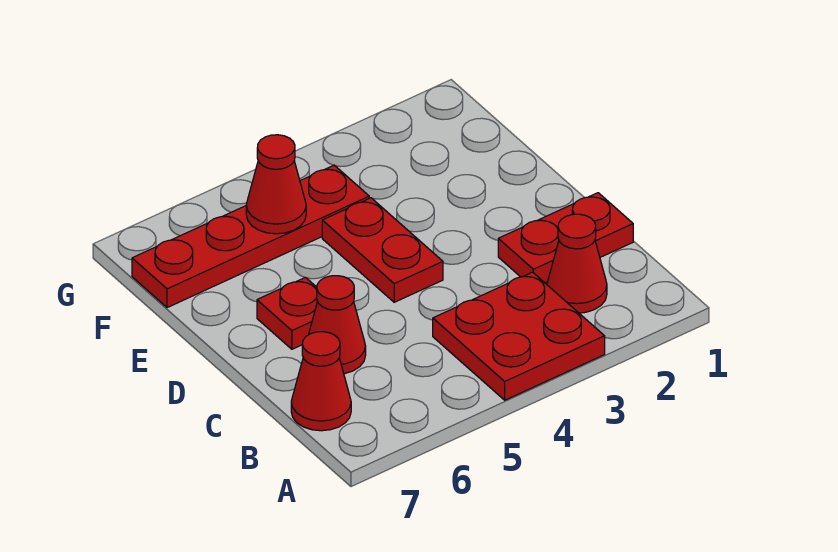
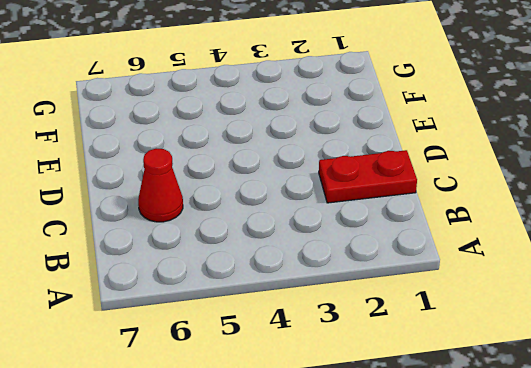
none -> red 2x2 plate [433,272,605,400]
none -> red 1x1 cone [547,214,607,313]

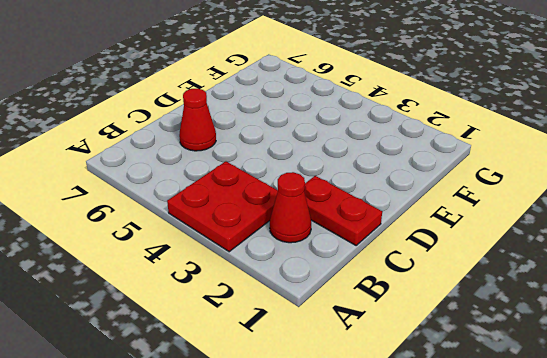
none -> red 1x1 cone [291,332,351,431]
none -> red 1x2 plate [322,198,443,302]

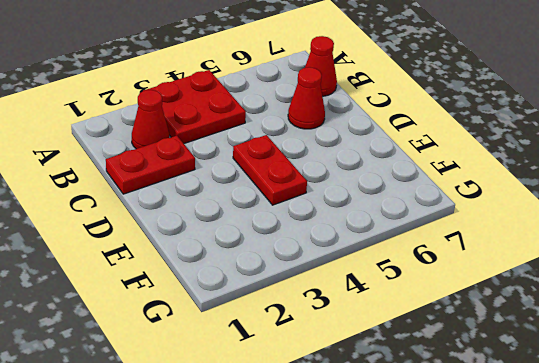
none -> red 1x1 plate [257,277,318,349]
none -> red 1x4 plate [132,165,369,308]

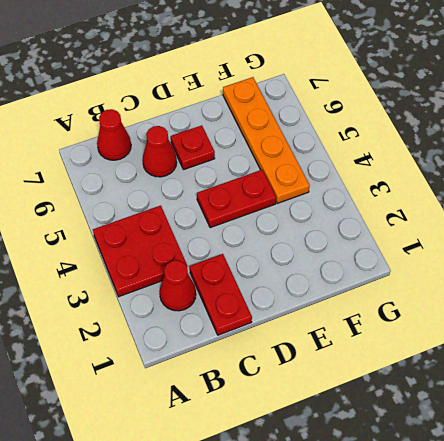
orange 1x4 plate [223,77,310,203] -> red 1x4 plate [132,165,369,308]
none -> red 1x1 cone [246,135,306,234]

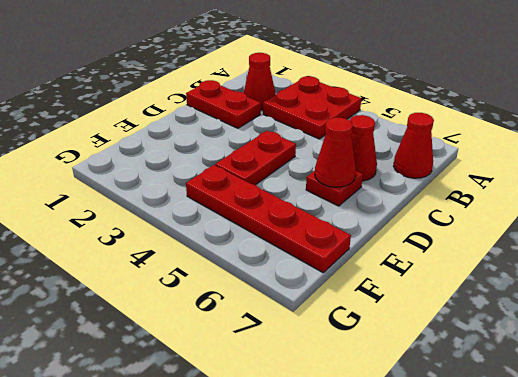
red 1x1 cone [315,118,356,187] -> red 1x1 cone moved to [246,135,306,234]

